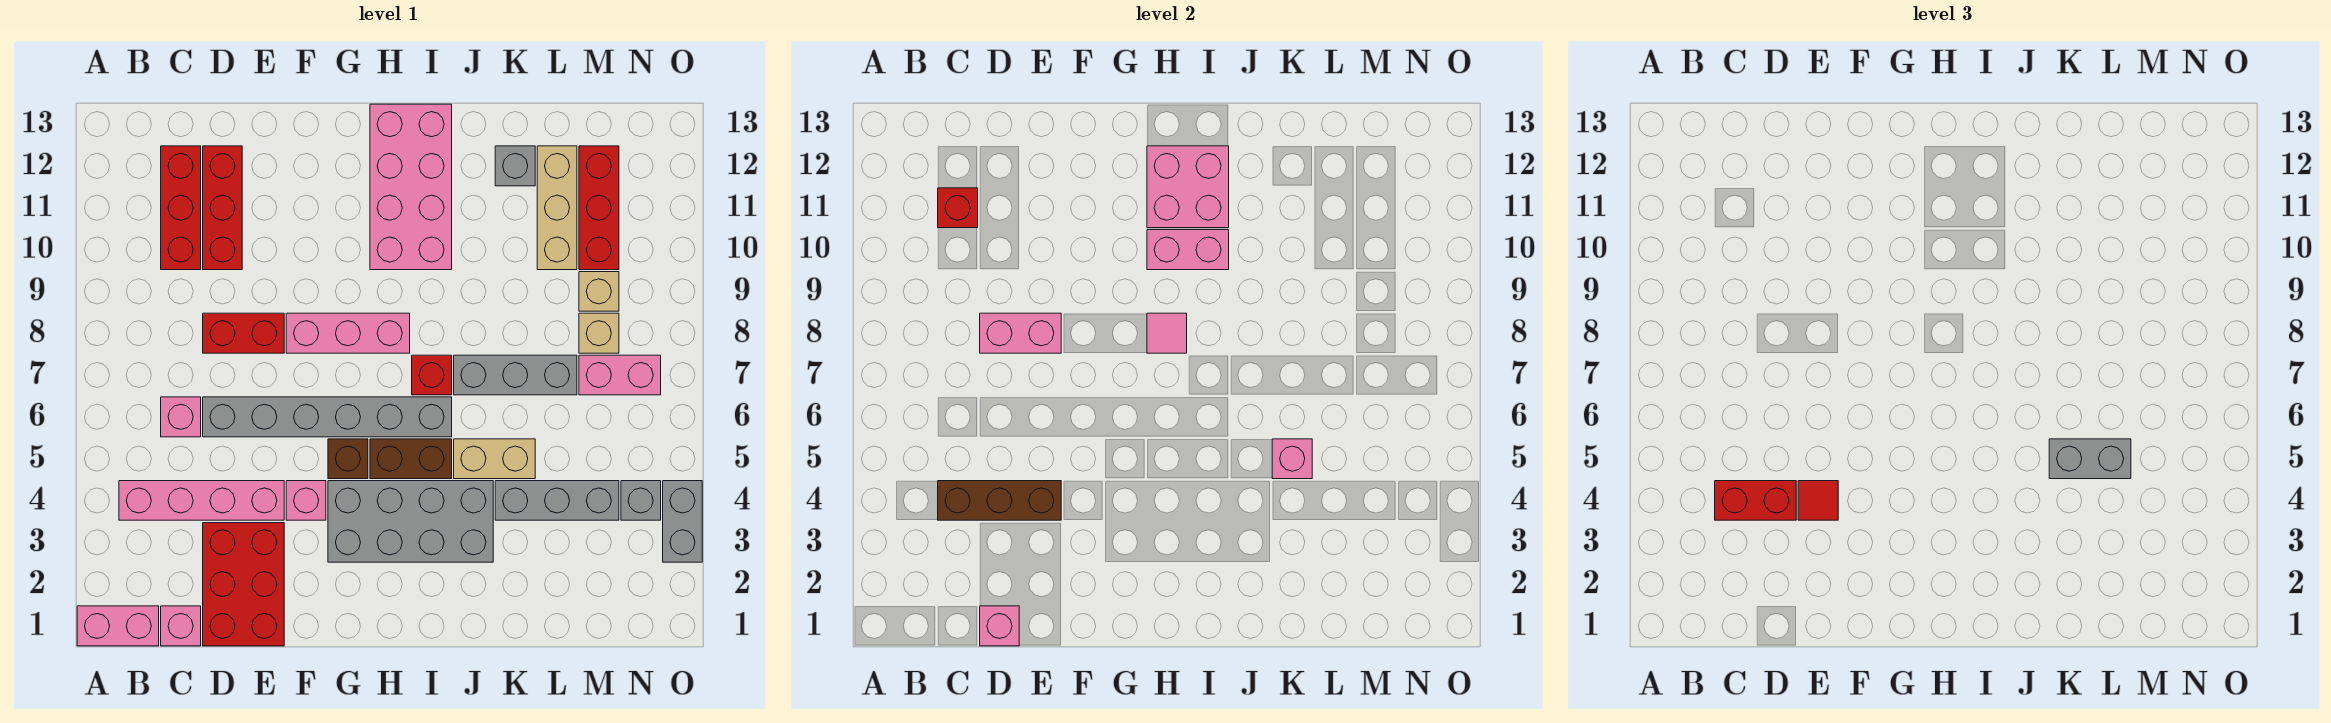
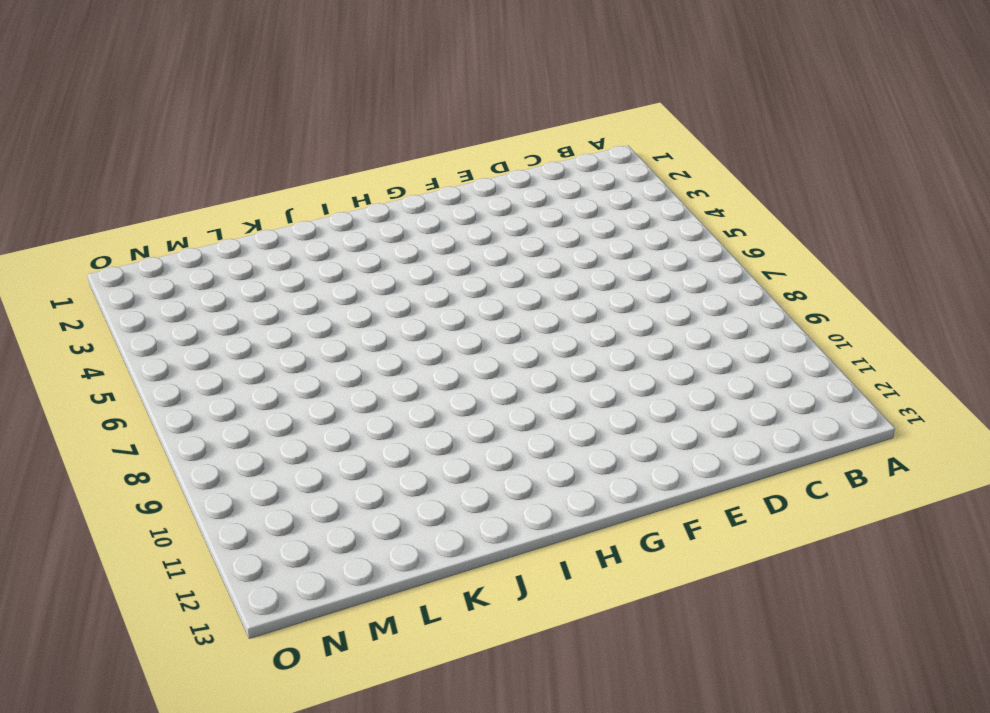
none -> pink 1x2 brick [77,606,159,646]
none -> pink 1x4 brick [119,481,284,520]
none -> pink 1x1 brick [161,606,201,646]
none -> pink 1x1 brick [161,397,201,437]

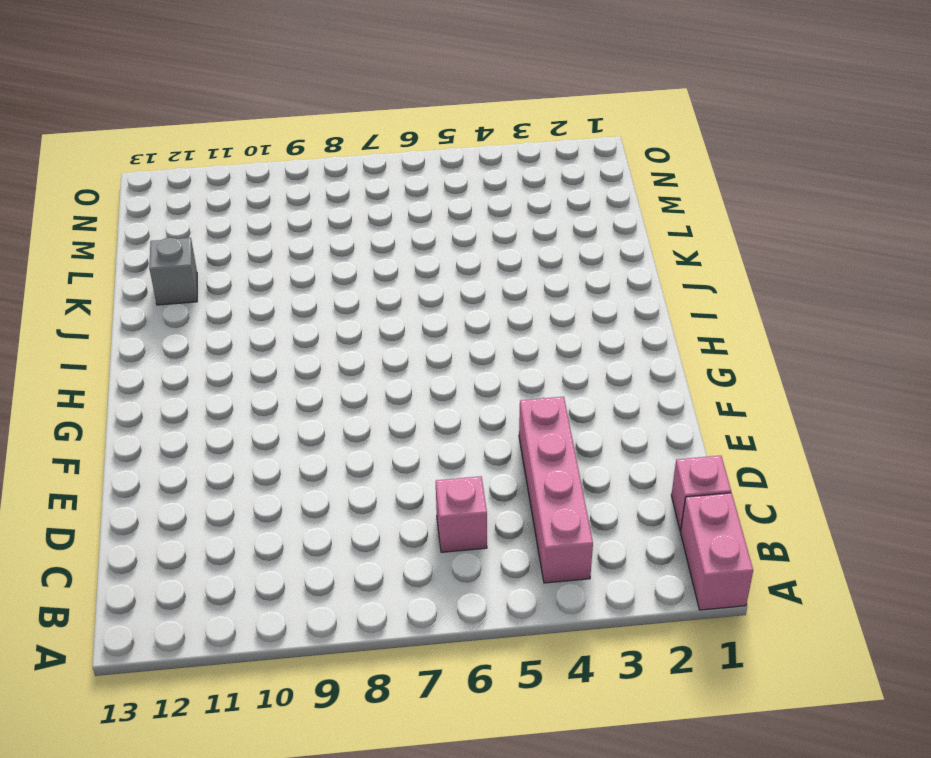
none -> red 1x3 brick [161,146,201,270]
none -> red 2x3 brick [203,523,284,646]
none -> grey 1x6 brick [203,397,452,437]
none -> red 1x2 brick [203,313,284,353]

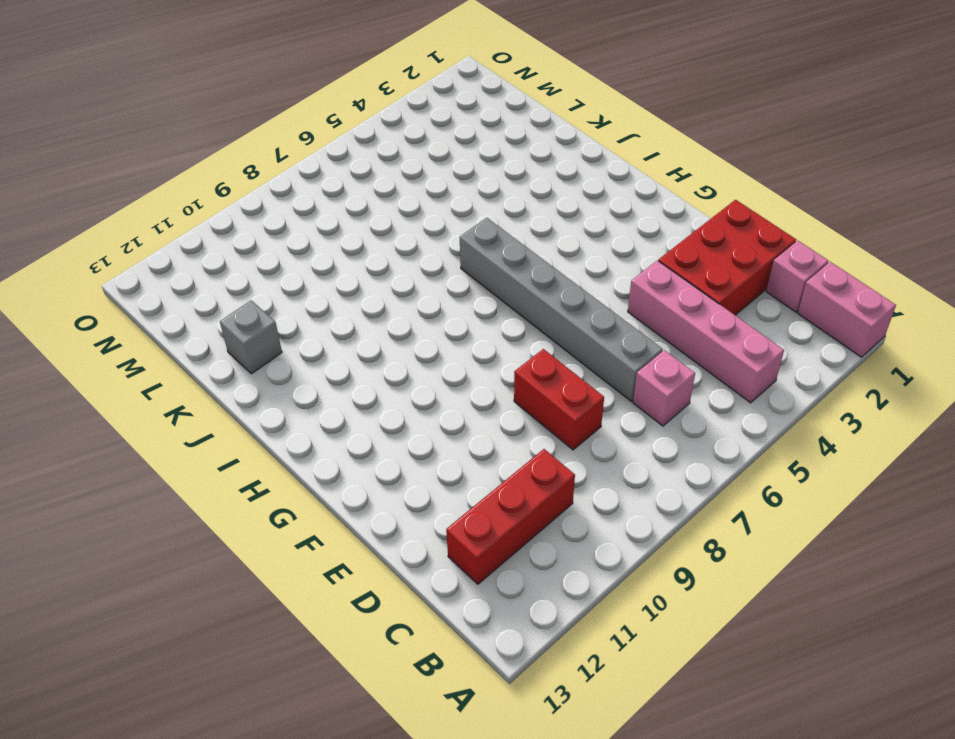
none -> red 1x3 brick [203,146,242,270]
none -> pink 1x1 brick [286,481,326,520]
none -> pink 1x3 brick [286,313,410,353]
none -> grey 2x4 brick [328,481,493,562]

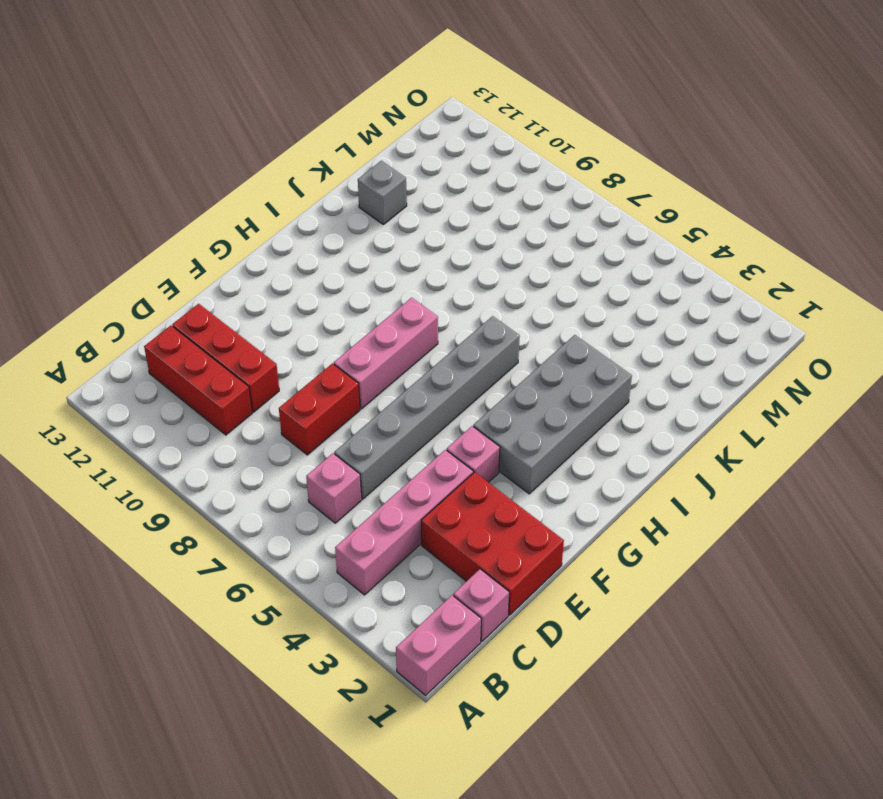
none -> brown 1x1 brick [328,439,368,479]
none -> brown 1x2 brick [370,439,452,479]
none -> pink 2x4 brick [370,104,452,270]
none -> red 1x1 brick [412,355,452,395]

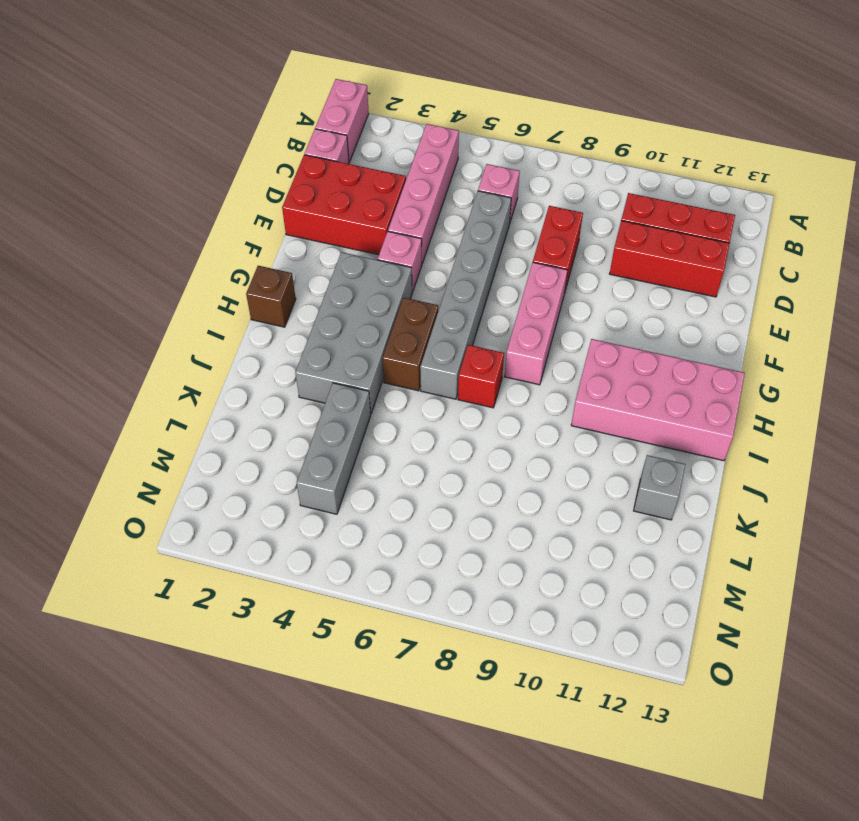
brown 1x1 brick [246,266,296,327] -> brown 1x1 brick moved to [328,439,368,479]
none -> tan 1x2 brick [454,439,535,479]
none -> grey 1x3 brick [454,355,577,395]
none -> tan 1x3 brick [537,146,577,270]
none -> pink 1x2 brick [579,355,661,395]

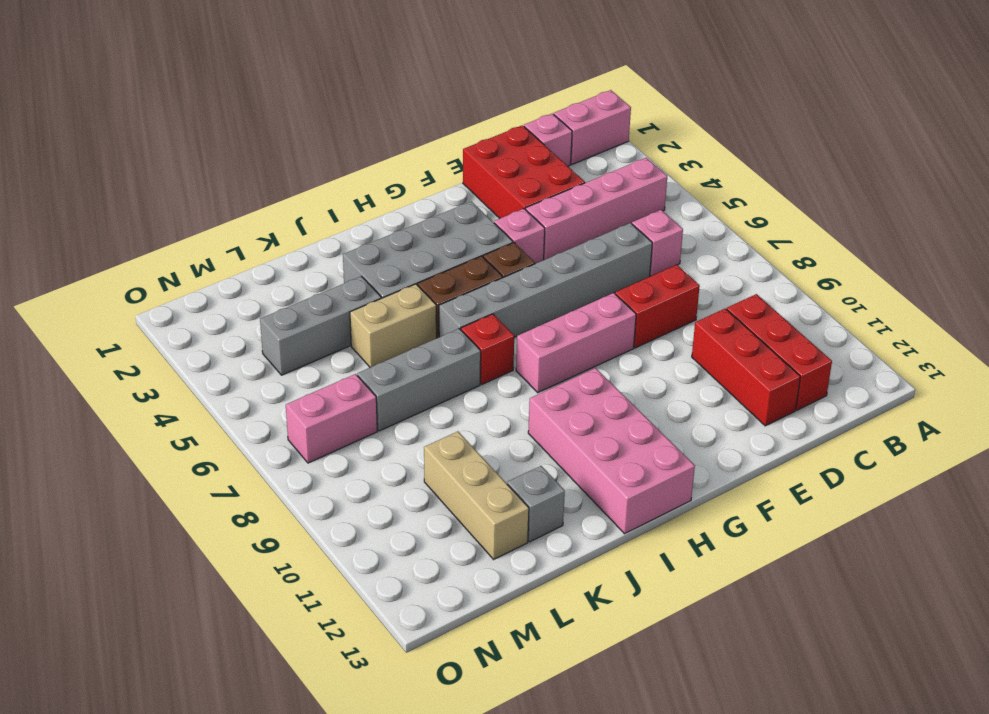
none -> tan 1x1 brick [579,313,619,353]
none -> tan 1x1 brick [579,272,619,311]
none -> red 1x3 brick [579,146,619,270]
none -> grey 1x1 brick [621,481,661,520]

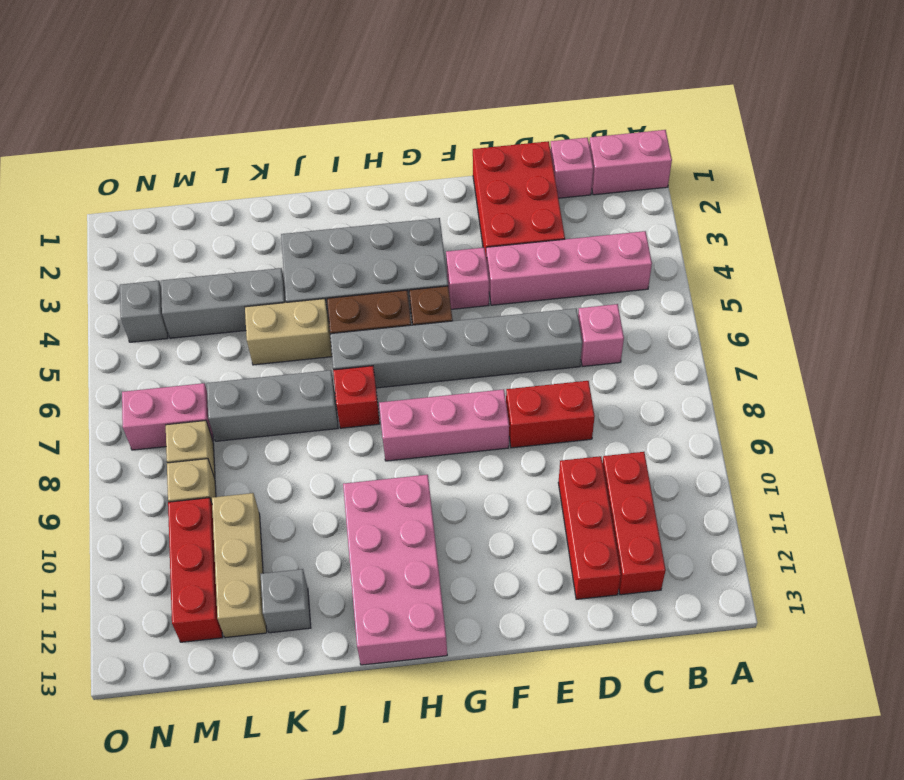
none -> grey 1x2 brick [663,481,702,562]
none -> brown 1x3 brick [938,481,1061,520]
none -> red 1x1 brick [938,188,978,228]
none -> pink 1x1 brick [980,606,1019,646]

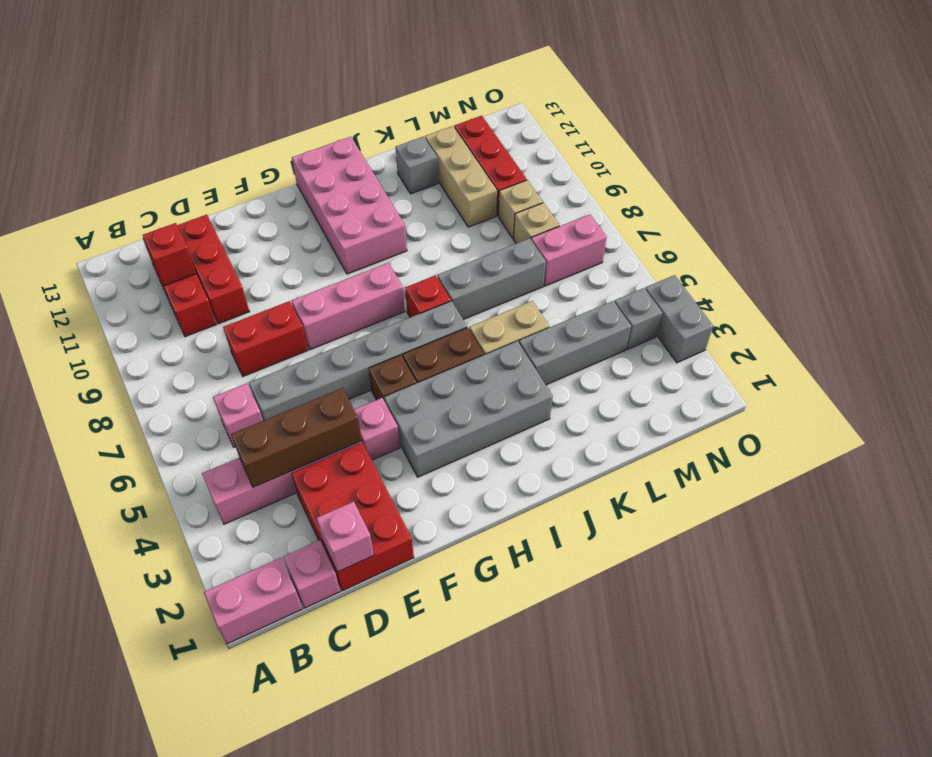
none -> pink 1x2 brick [980,313,1061,353]
none -> pink 1x1 tile [1147,313,1187,353]
none -> pink 1x2 brick [1147,230,1229,270]
none -> pink 2x2 brick [1147,146,1229,228]

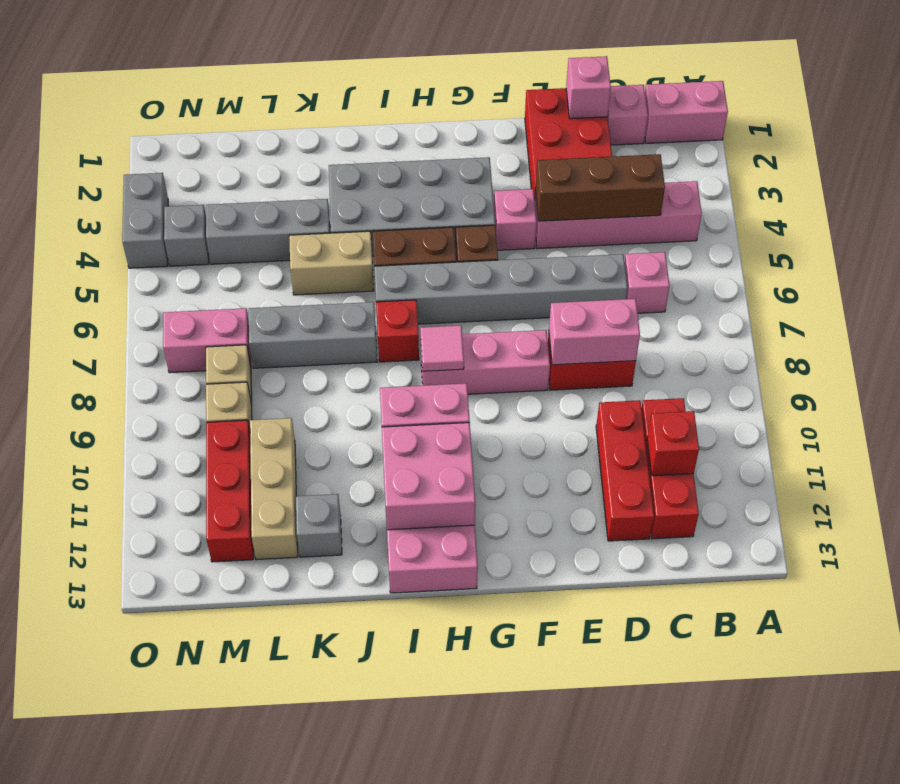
none -> pink 1x1 brick [1272,439,1312,479]
none -> red 1x2 brick [1715,481,1796,520]
none -> red 1x1 tile [1798,481,1838,520]
none -> grey 1x2 brick [2049,439,2131,479]

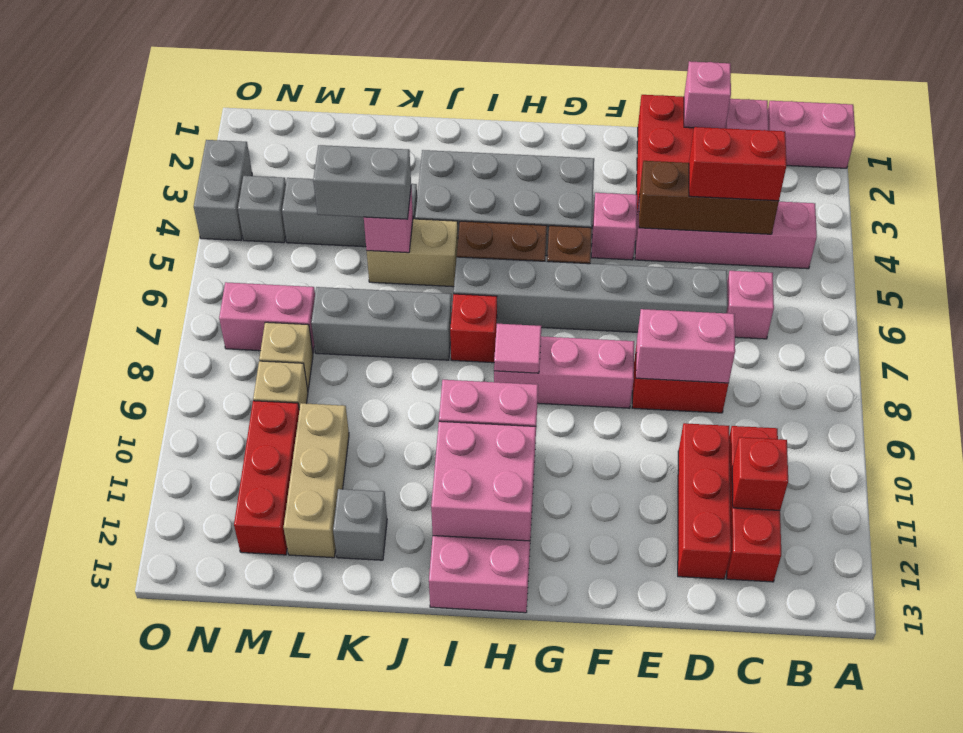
none -> red 1x1 tile [1798,481,1838,520]

